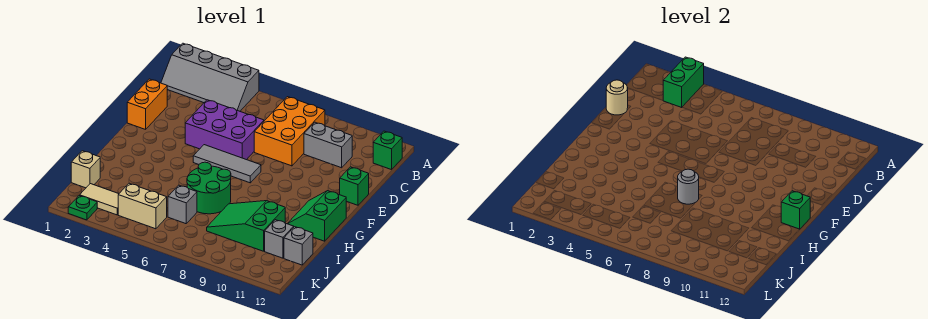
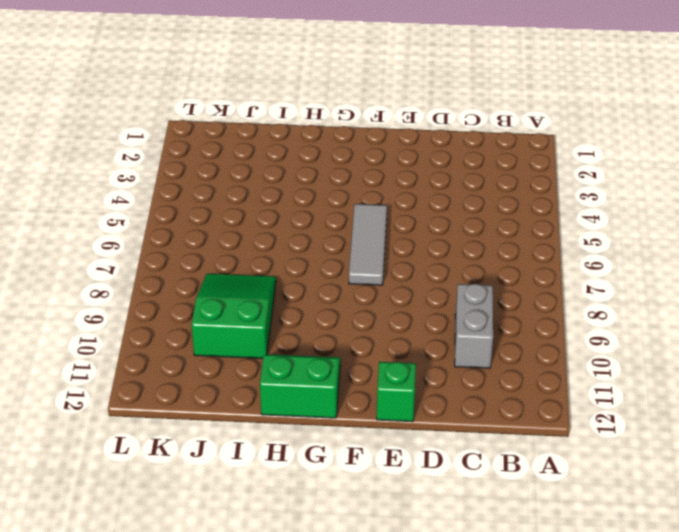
none -> grey 2x4 slope [161,43,259,111]
none -> orange 2x3 brick [254,97,325,166]
none -> green 1x1 brick [373,131,402,170]

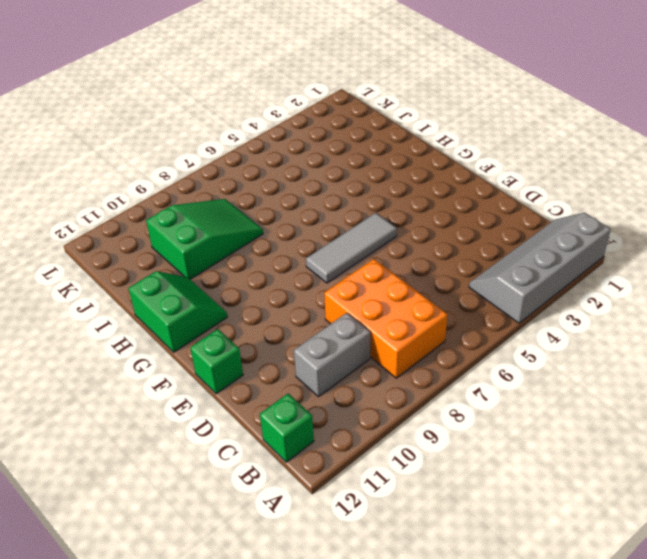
none -> orange 1x2 brick [127,79,167,129]
none -> purple 2x3 brick [185,100,264,160]
none -> green 2x2 round brick [187,162,231,214]

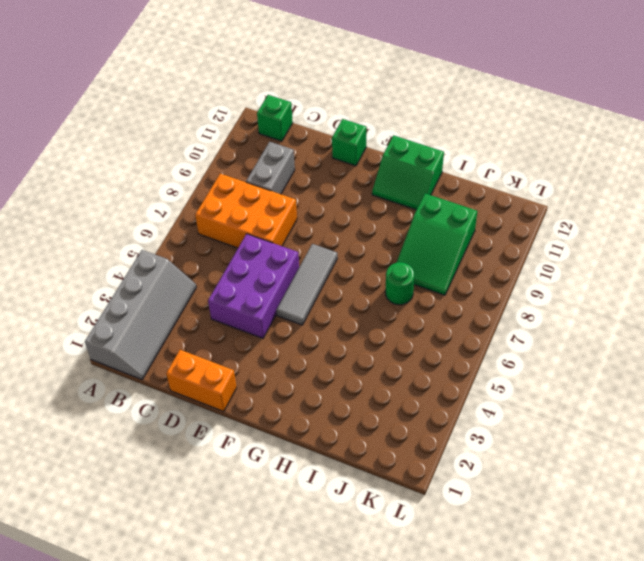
green 1x1 round brick [385,262,414,305] -> green 2x2 round brick [187,162,231,214]
none -> tan 1x1 brick [71,151,100,188]
none -> grey 1x1 brick [168,185,197,224]
none -> grey 1x1 brick [265,220,294,258]

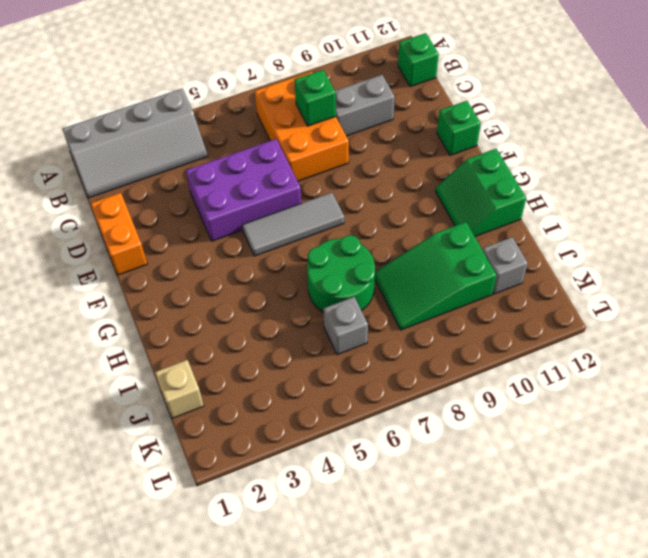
green 1x1 brick [294,70,336,126] -> green 1x1 brick moved to [781,191,810,229]
none -> grey 1x1 brick [284,227,313,265]
none -> tan 1x2 tile [80,184,119,215]
none -> tan 1x2 brick [118,183,167,229]

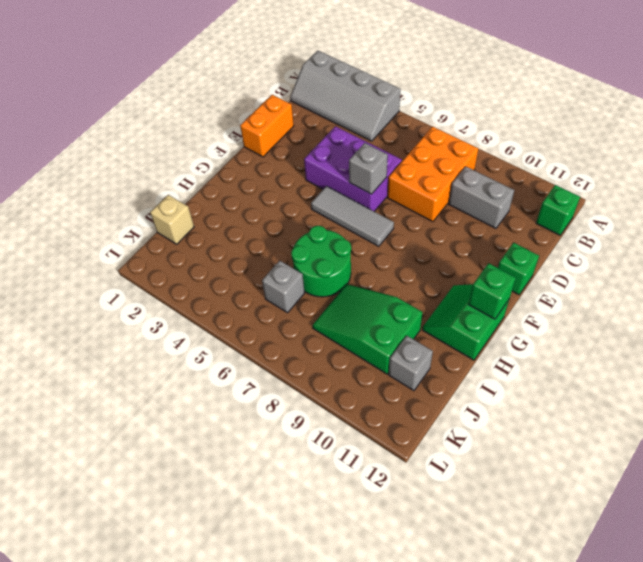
grey 1x1 brick [349,143,388,194] -> grey 1x1 brick moved to [284,227,313,265]
none -> tan 1x2 tile [80,184,119,215]
none -> tan 1x2 brick [118,183,167,229]
none -> green 1x1 plate [68,195,97,220]

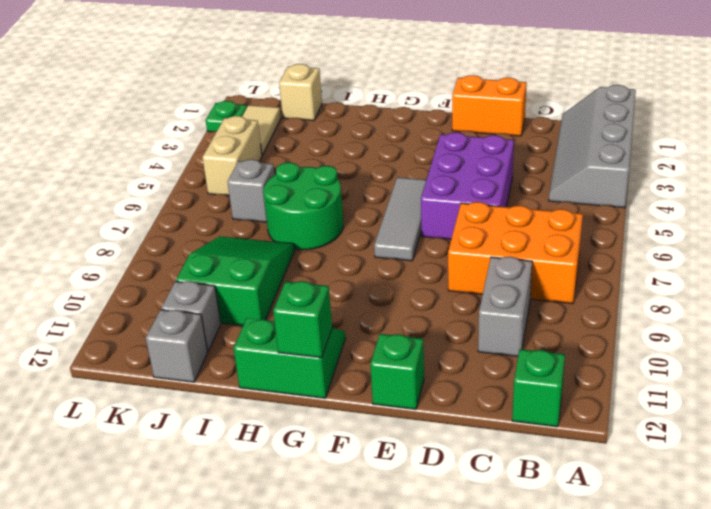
none -> green 1x2 brick [663,57,704,107]
none -> tan 1x1 round brick [606,80,628,115]
none -> grey 1x1 round brick [678,169,699,204]

